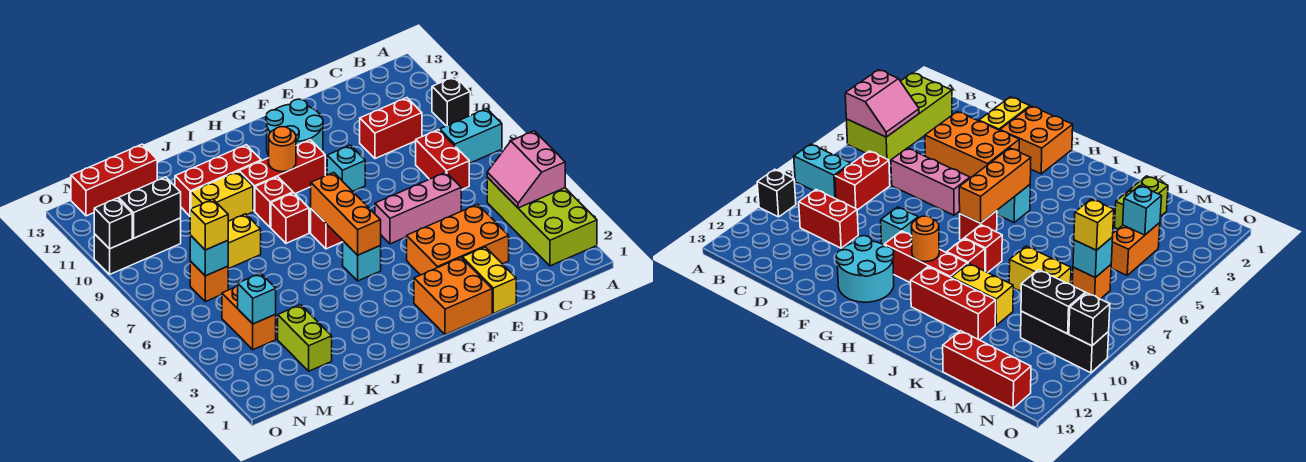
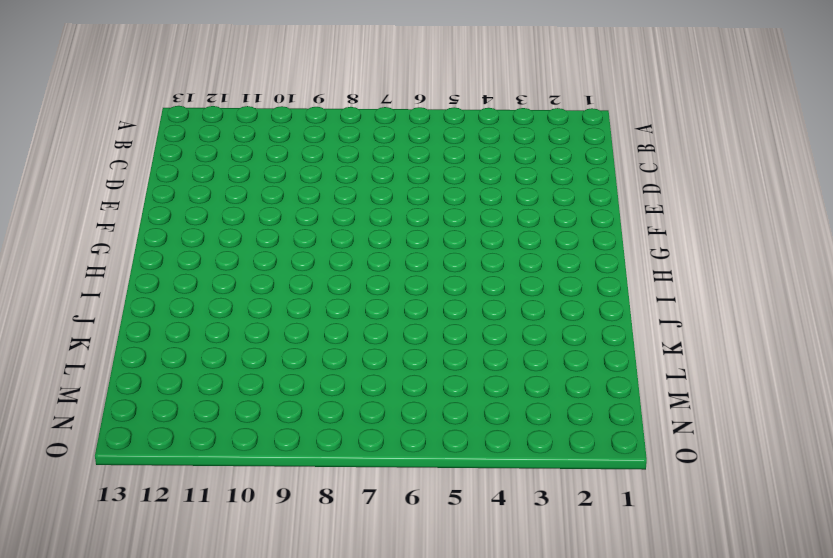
none -> lime 2x4 brick [487,177,597,266]
none -> cyan 1x2 brick [440,109,502,163]
none -> black 1x1 brick [432,77,470,126]
none -> red 1x2 brick [416,130,469,190]

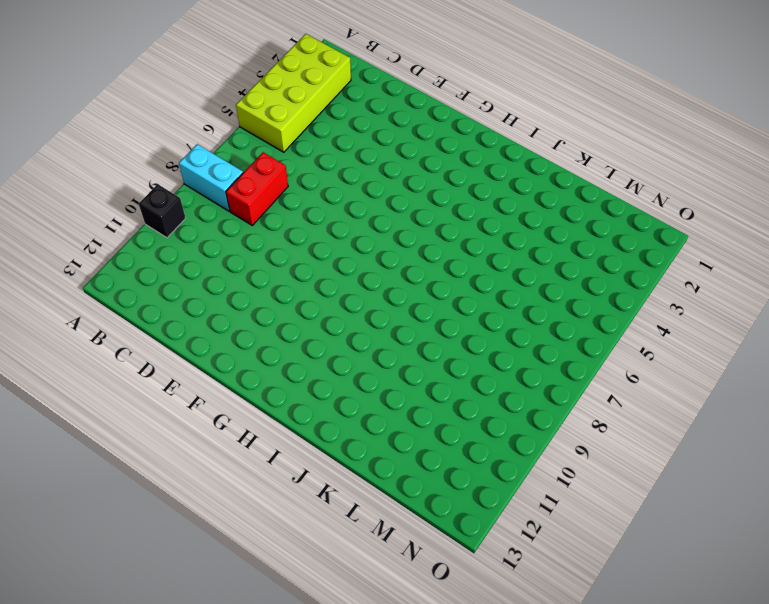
none -> red 1x2 brick [360,98,422,159]
none -> orange 2x3 brick [407,204,509,275]
none -> pink 1x3 brick [375,172,461,244]
none -> yellow 1x2 brick [462,247,516,314]

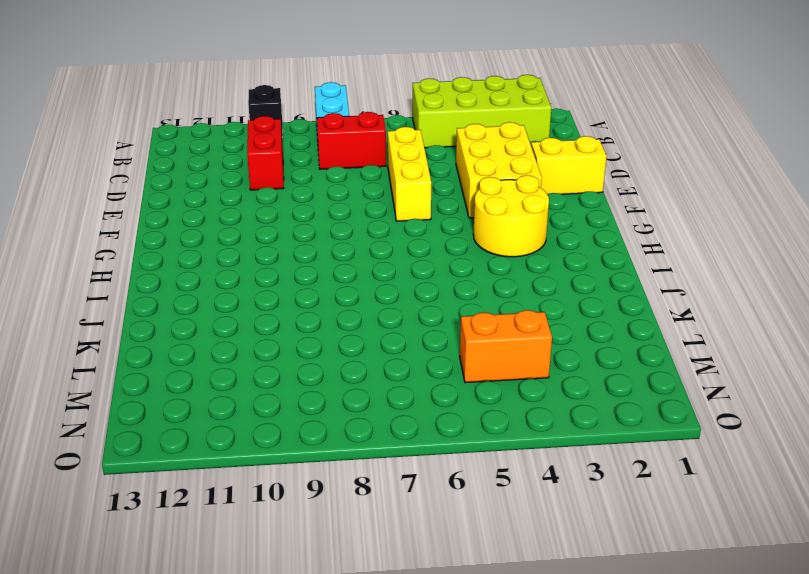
yellow 2x3 brick [456,122,542,218] -> orange 2x3 brick [407,204,509,275]
yellow 1x3 brick [388,127,431,221] -> pink 1x3 brick [375,172,461,244]
yellow 2x2 round brick [473,175,549,257] -> none
none -> orange 2x2 brick [414,258,492,335]
none -> cyan 1x1 brick [327,145,365,191]
none -> cyan 2x2 round brick [266,99,323,155]
none -> red 1x3 brick [239,140,325,211]

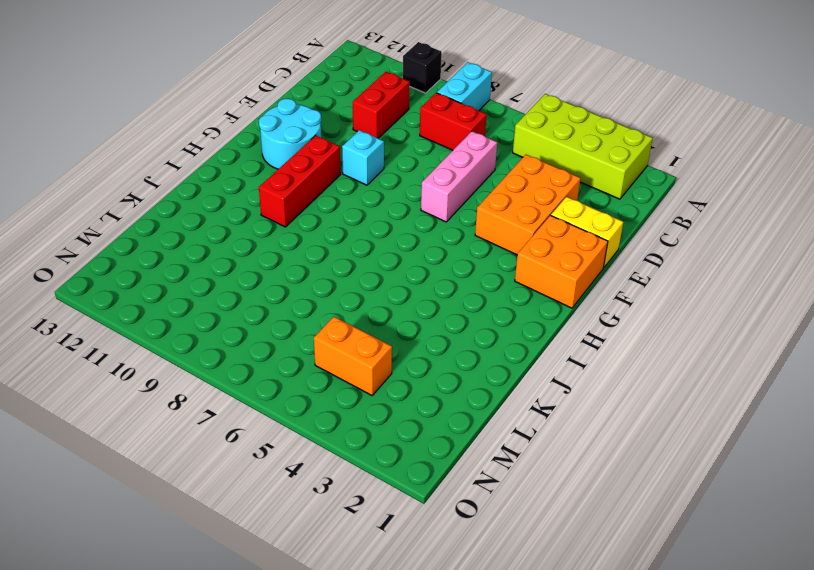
none -> cyan 1x1 brick [343,241,381,281]
none -> red 1x1 brick [311,209,343,249]
none -> red 1x1 brick [271,193,309,243]
none -> red 1x1 brick [255,177,293,227]

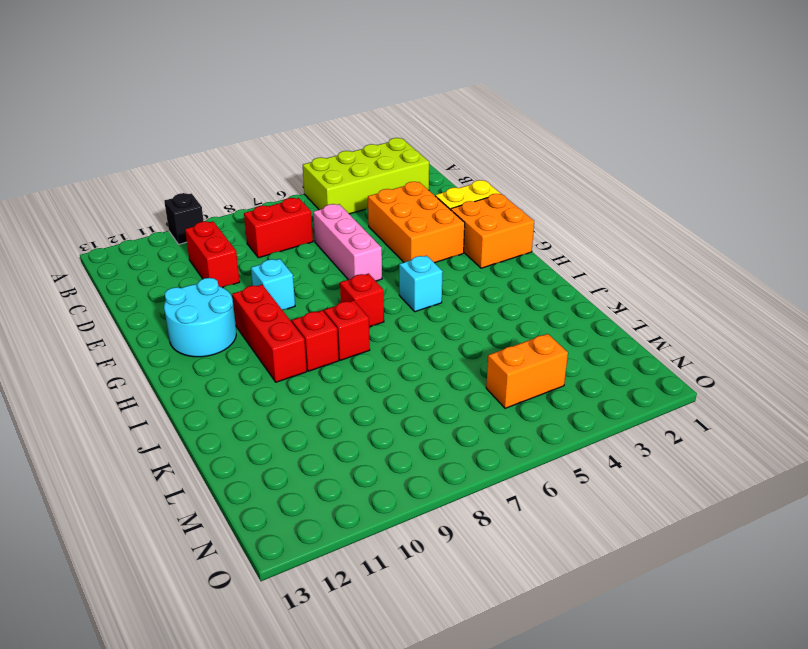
none -> cyan 1x2 brick [440,109,502,163]
none -> red 1x3 brick [175,145,261,216]
none -> yellow 1x2 brick [191,171,253,221]
none -> yellow 1x2 brick [228,214,261,269]

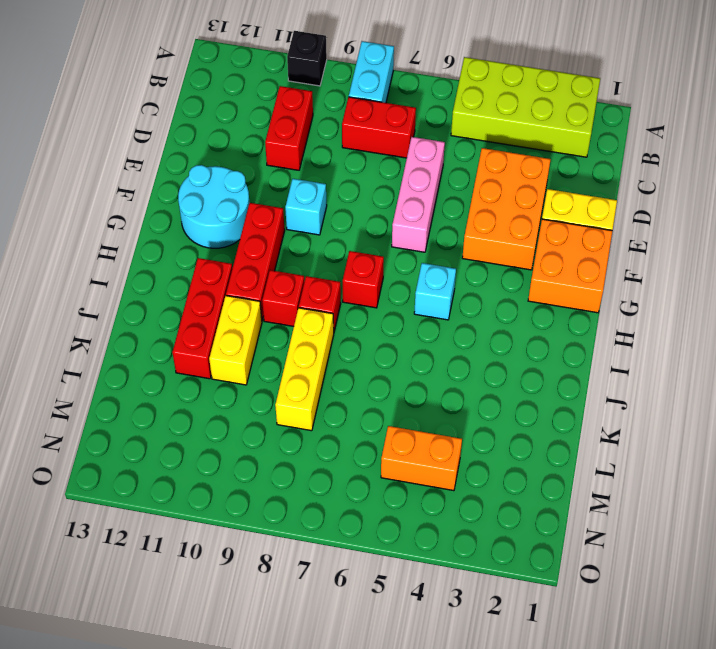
yellow 1x3 brick [275,308,334,431] -> yellow 1x2 brick [228,214,261,269]
none -> lime 1x2 brick [278,305,332,371]
none -> red 1x3 brick [71,144,158,216]
none -> orange 1x1 brick [190,261,228,302]
none -> black 1x3 brick [94,218,181,274]

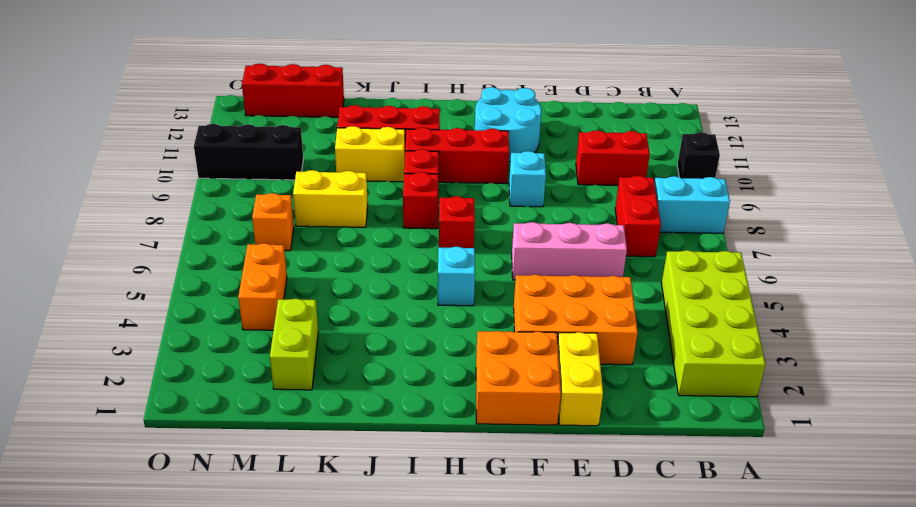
none -> pink 2x2 slope [487,131,565,208]
none -> orange 1x3 brick [311,172,381,255]
none -> orange 1x1 round brick [269,127,296,172]
none -> cyan 1x1 brick [238,273,276,324]

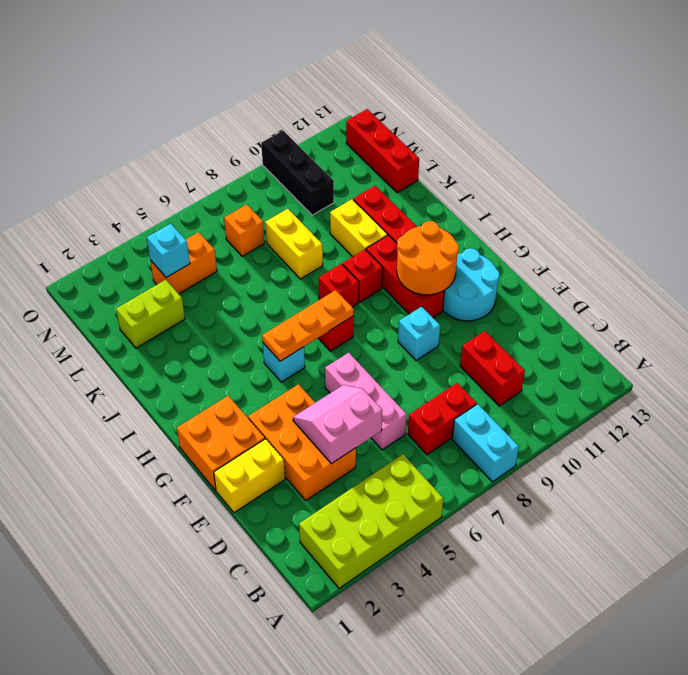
pink 2x2 slope [293,385,382,464] -> pink 2x2 slope moved to [487,131,565,208]
orange 2x2 round brick [397,221,459,295] -> orange 1x1 round brick [269,127,296,172]
orange 1x3 plate [262,290,354,361] -> orange 1x3 brick [311,172,381,255]
none -> black 1x1 brick [432,77,470,126]
none -> cyan 1x1 brick [190,235,228,276]
none -> black 1x2 brick [119,177,181,238]
none -> black 1x1 brick [94,198,132,249]

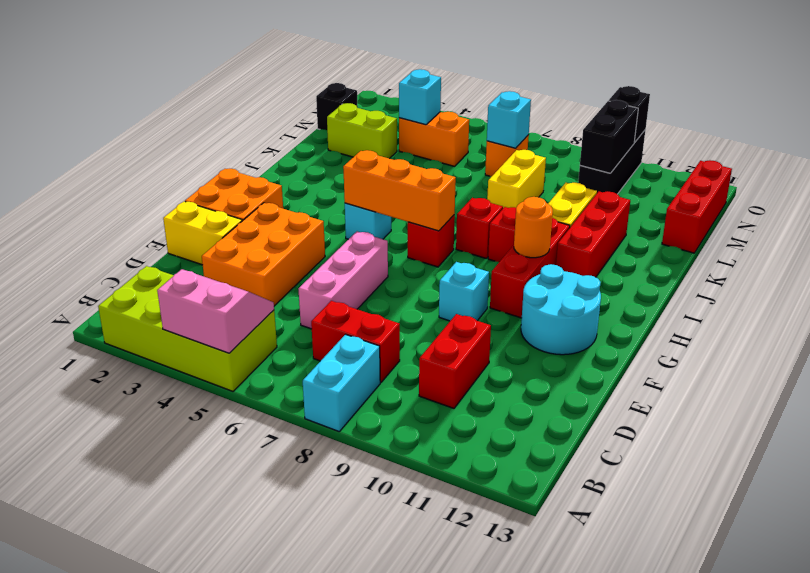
black 1x1 brick [316,83,358,130] -> black 1x1 brick moved to [432,77,470,126]
none -> yellow 1x1 brick [190,199,228,250]

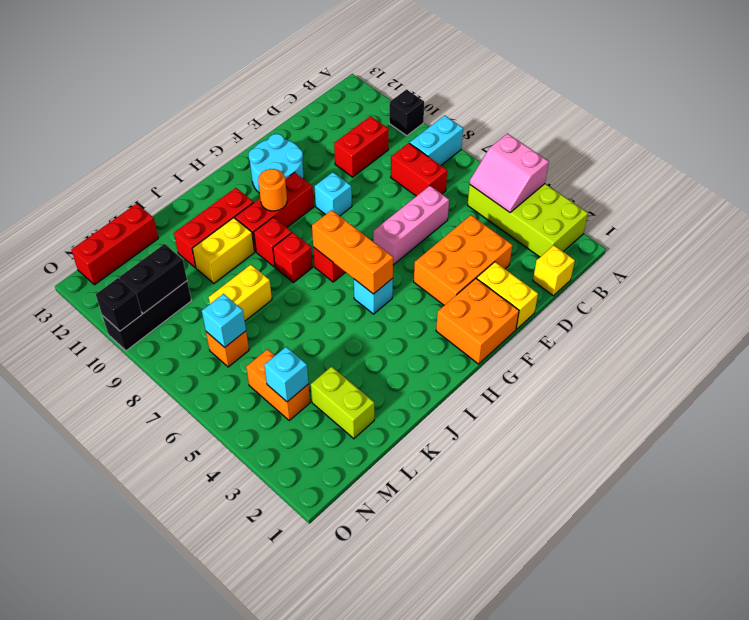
yellow 1x1 brick [533,245,575,296] -> yellow 1x1 brick moved to [190,199,228,250]

